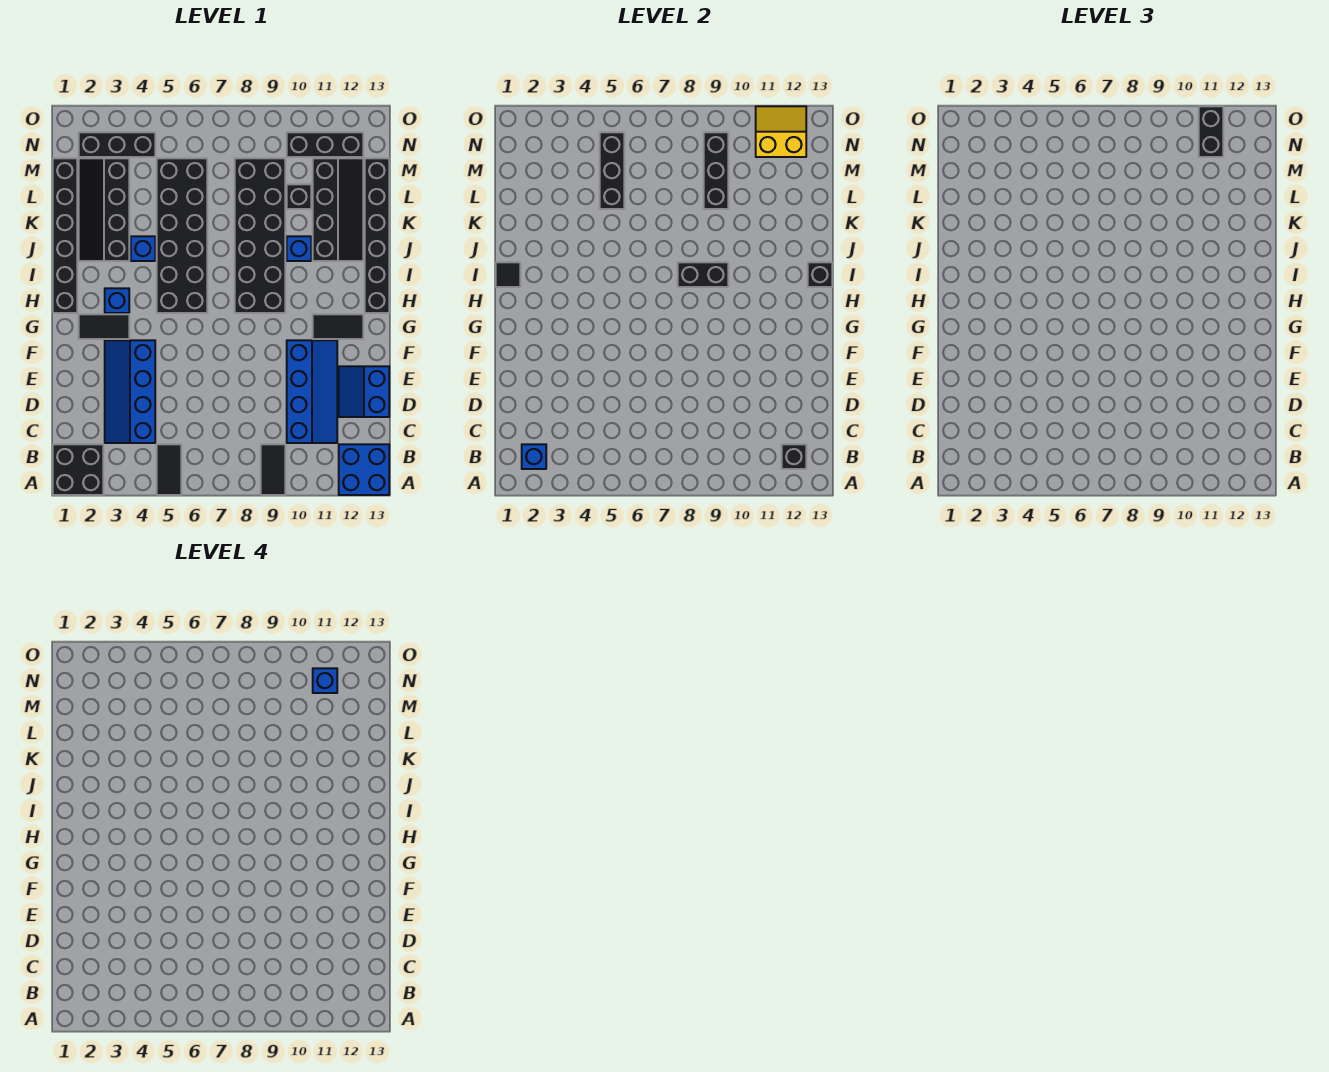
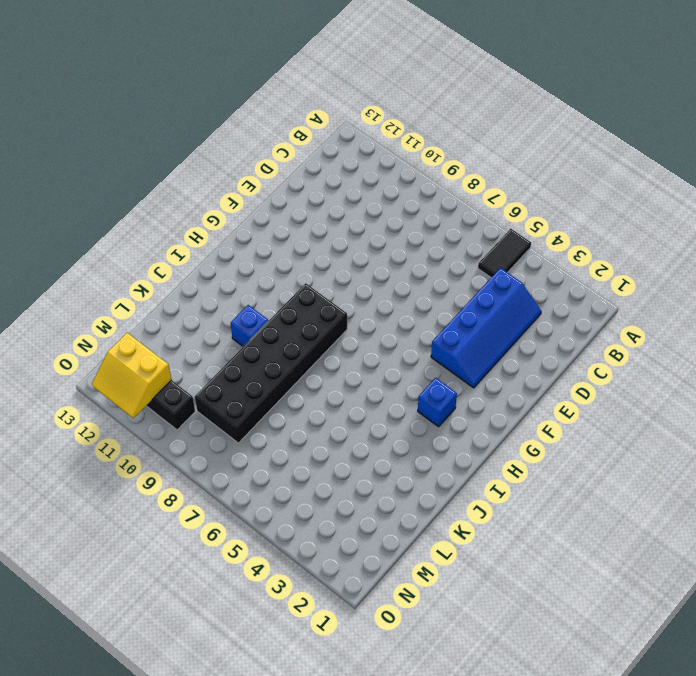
none -> black 2x2 brick [53,444,103,495]
none -> black 1x2 tile [261,444,285,495]
none -> blue 2x2 brick [339,444,389,495]
none -> blue 2x4 slope [287,340,337,443]

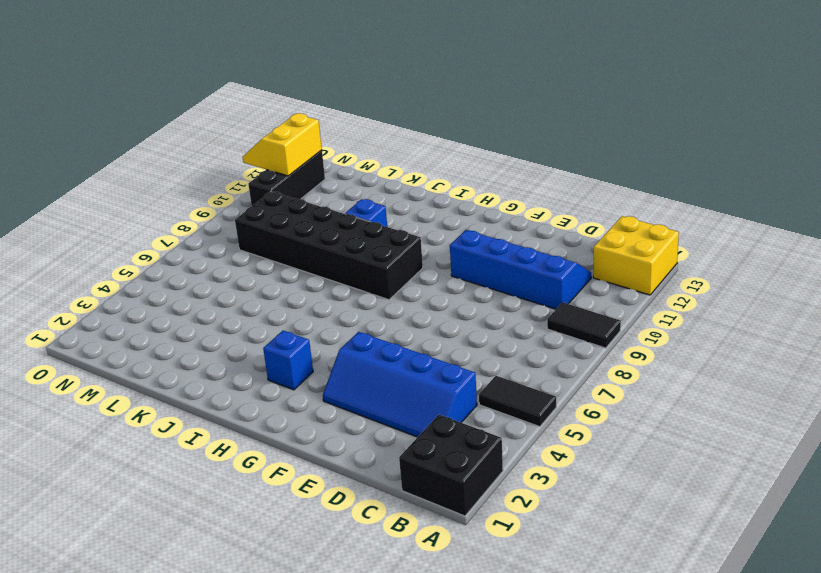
yellow 2x2 brick [593,216,679,295] -> blue 2x2 brick [339,444,389,495]
none -> blue 2x2 slope [339,366,389,417]
none -> black 1x2 tile [79,314,129,339]
none -> black 1x2 tile [313,314,363,339]
none -> black 1x6 brick [53,158,77,313]

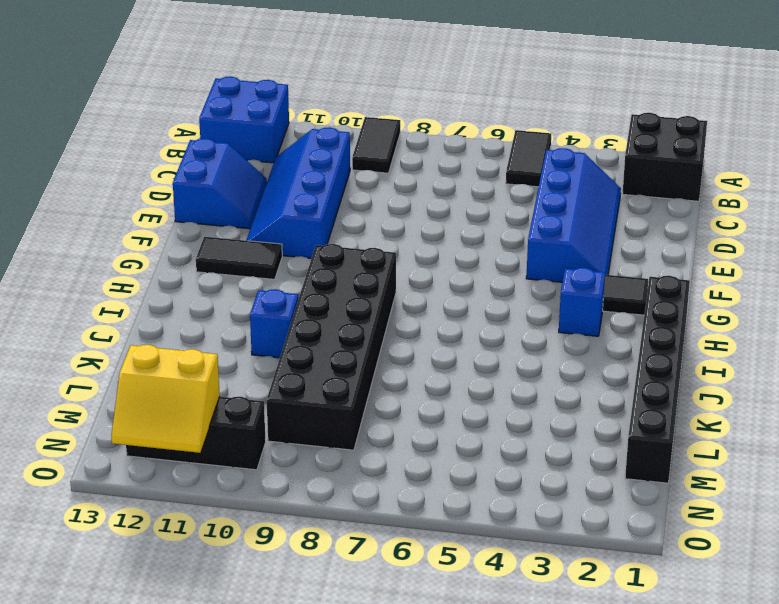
none -> black 2x6 brick [157,158,207,313]
none -> black 1x6 brick [365,158,389,313]
none -> black 2x4 slope [79,158,129,261]
none -> blue 1x1 brick [131,236,155,261]

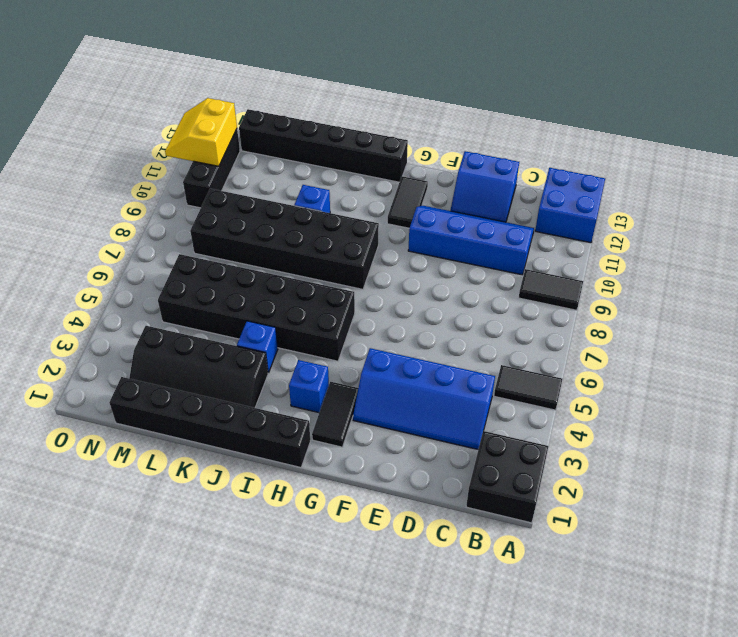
none -> black 2x4 slope [313,158,363,261]
none -> black 1x1 brick [287,184,311,209]
none -> black 1x3 brick [79,132,155,157]
none -> blue 1x1 brick [522,444,546,469]

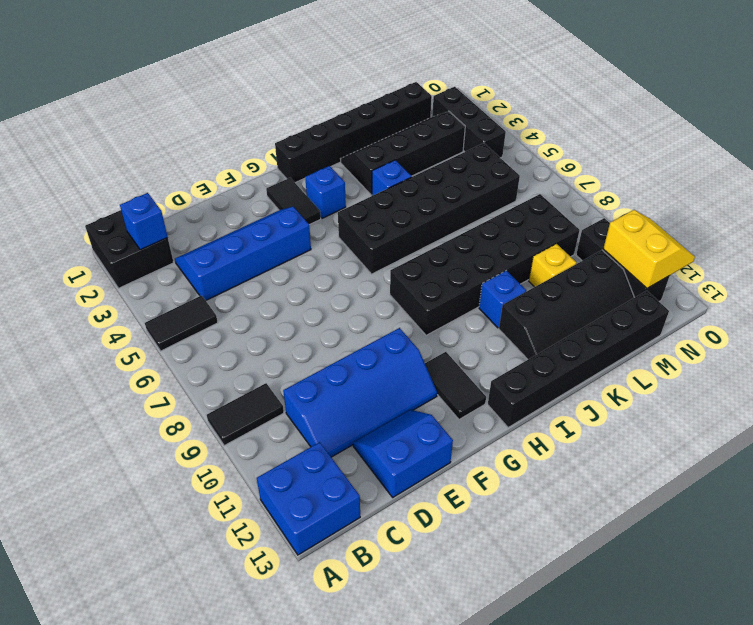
yellow 1x1 brick [529,244,576,287] -> black 1x1 brick [287,184,311,209]
none -> black 1x1 brick [782,444,806,469]
none -> black 1x1 tile [496,262,520,287]
none -> black 1x2 brick [678,262,728,287]
none -> black 1x1 brick [808,262,832,287]

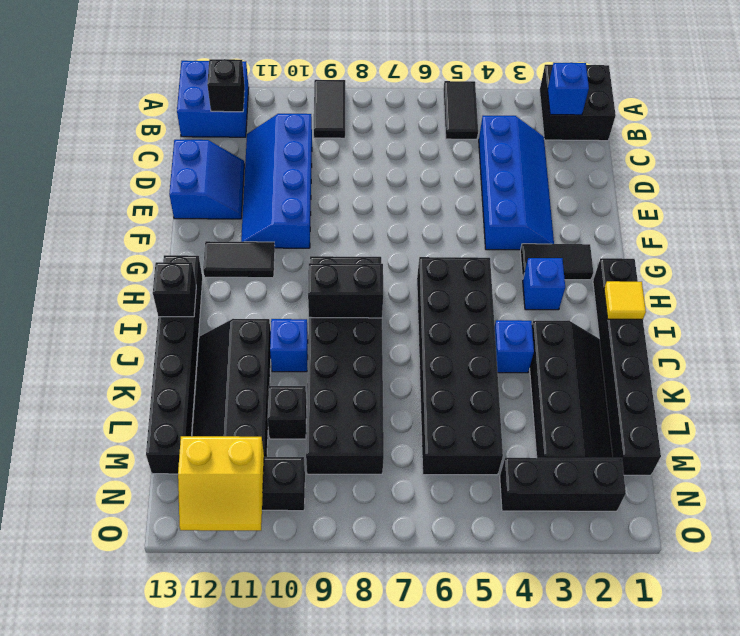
yellow 1x1 tile [604,281,646,319] -> black 1x1 tile [496,262,520,287]
none -> black 1x3 brick [600,132,624,209]
none -> black 1x3 brick [704,132,728,209]
none -> black 1x2 brick [1199,106,1223,157]
none -> blue 1x1 brick [313,668,337,693]

